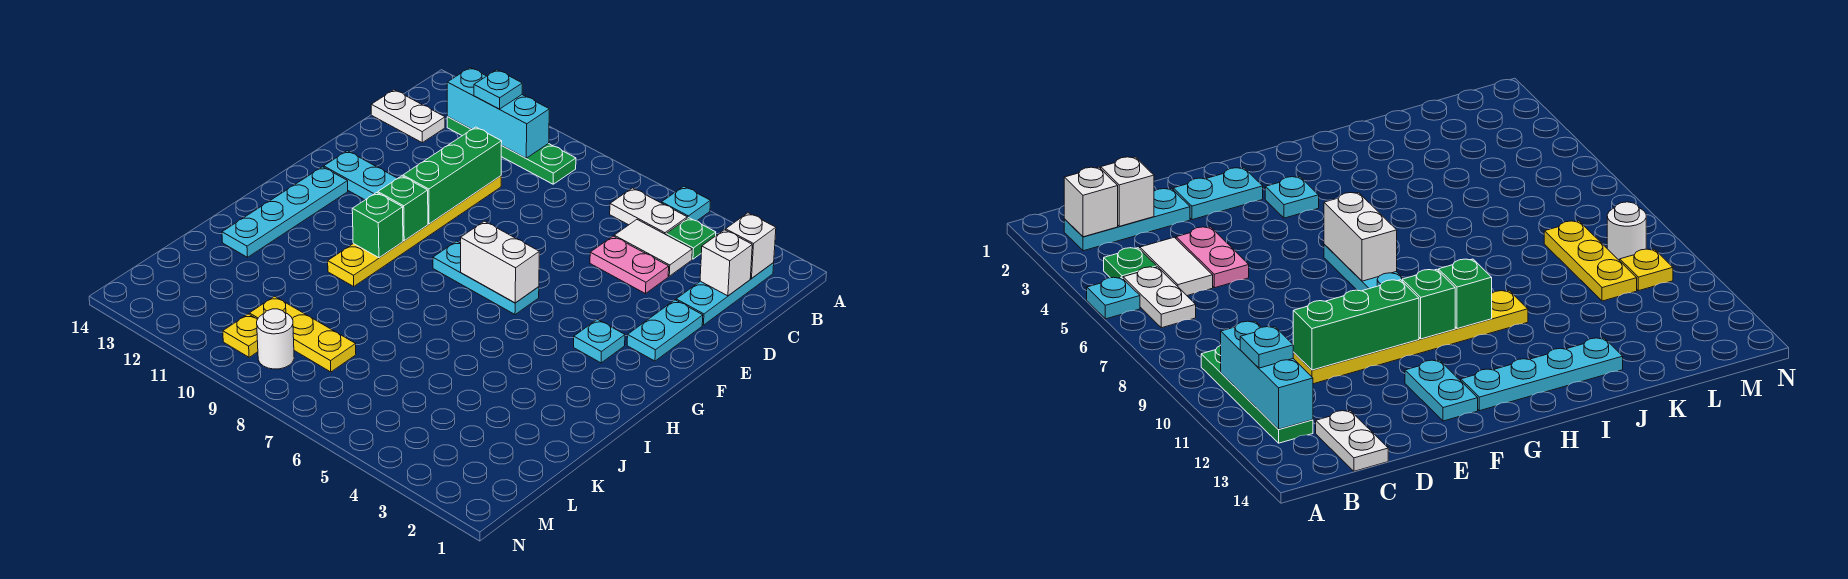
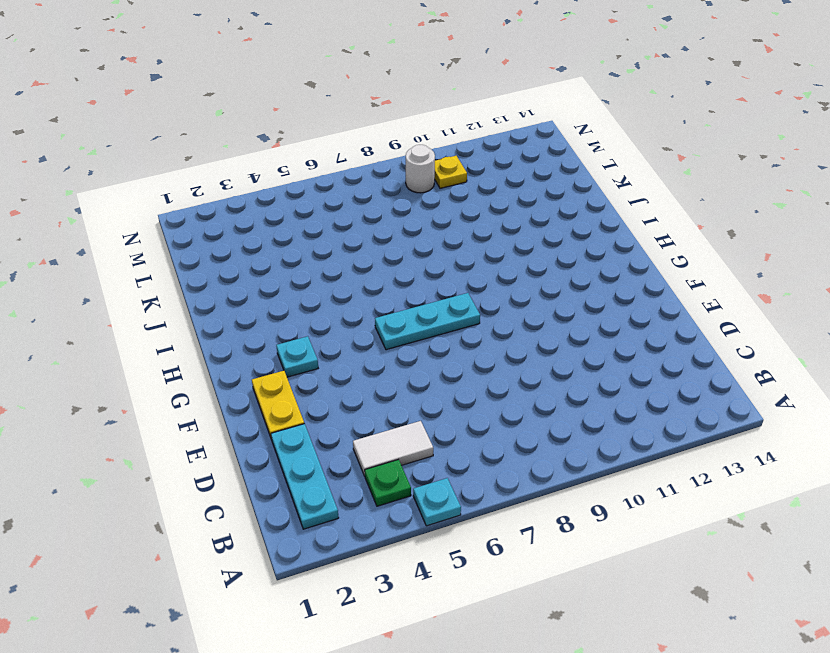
yellow 1x2 plate [252,371,304,439] -> cyan 1x2 plate [627,300,703,361]
none -> white 1x2 plate [610,188,687,235]
none -> green 1x4 plate [447,117,576,184]
none -> white 1x2 plate [371,90,445,143]

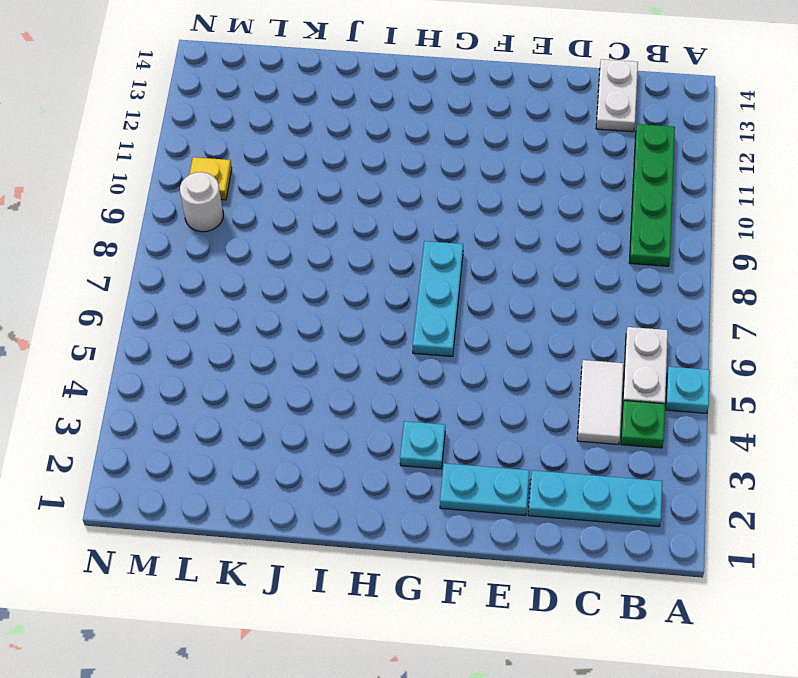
none -> pink 1x2 plate [590,236,669,294]
none -> yellow 1x6 plate [328,176,501,286]
none -> cyan 1x2 plate [324,151,398,200]

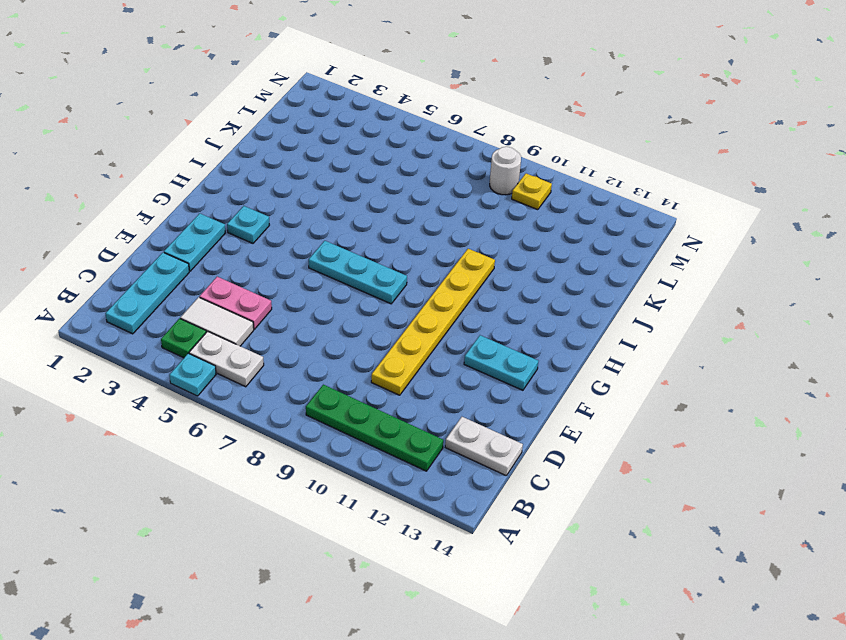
none -> cyan 1x4 plate [222,167,348,257]
none -> yellow 1x3 plate [249,296,356,372]
none -> white 1x1 brick [726,213,776,278]

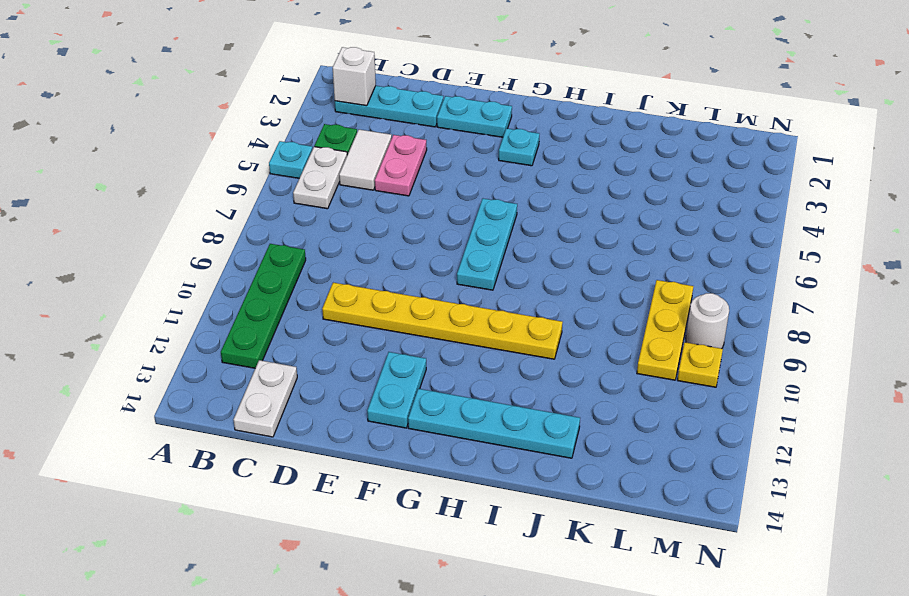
none -> cyan 1x3 brick [447,68,549,158]
none -> white 1x1 brick [700,230,752,296]
none -> green 1x3 brick [403,127,502,224]

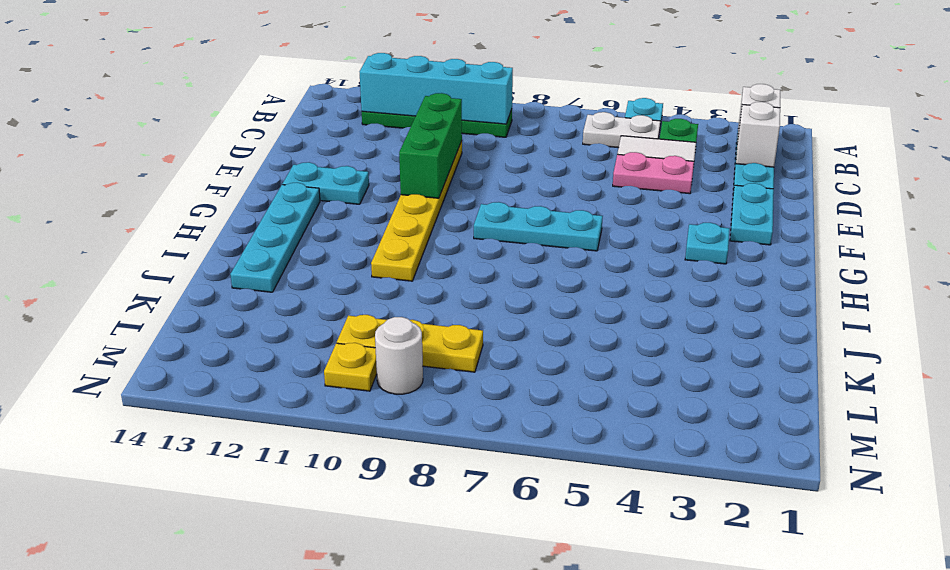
cyan 1x4 brick [359,53,513,124] -> cyan 1x3 brick [447,68,549,158]
none -> white 1x2 plate [371,90,445,143]
none -> white 1x2 brick [461,221,539,303]
none -> green 1x1 brick [378,176,428,241]

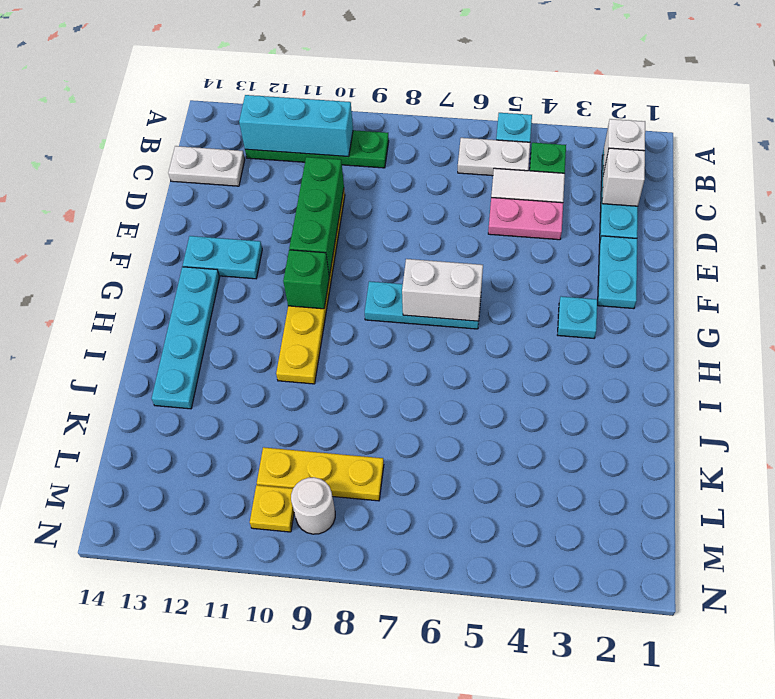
none -> green 1x1 brick [352,193,403,258]
none -> cyan 1x1 plate [474,70,522,109]

